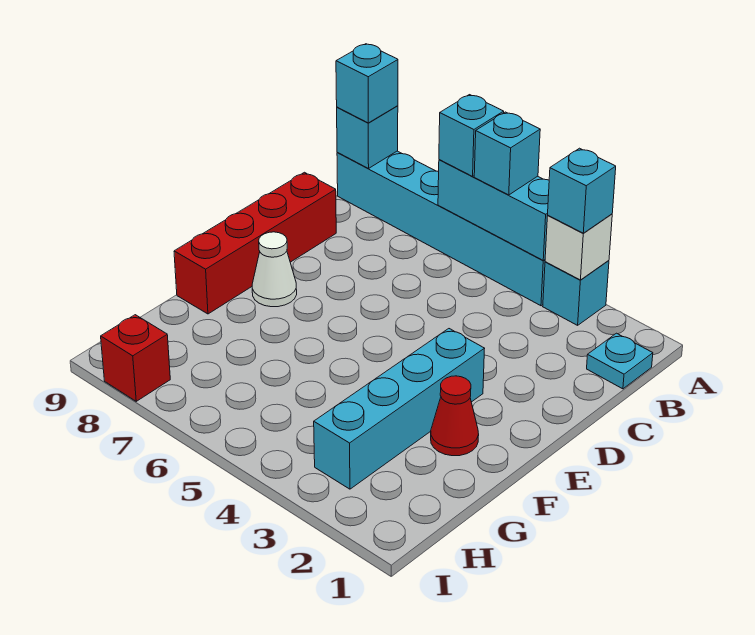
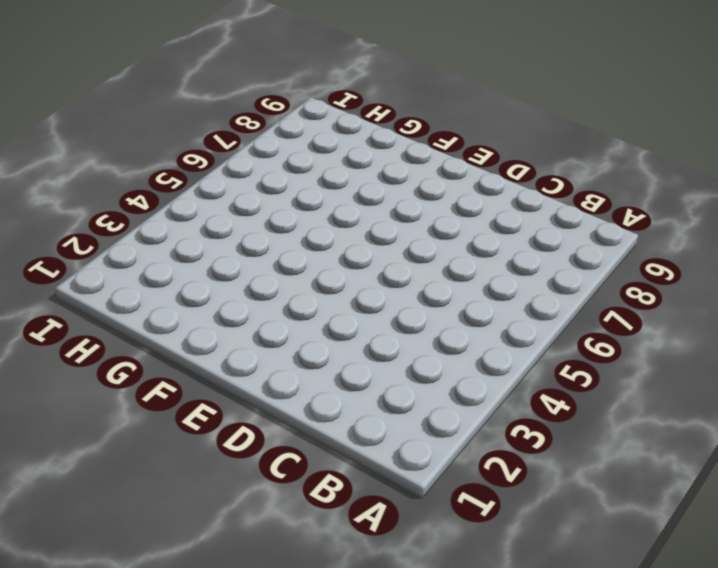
none -> cyan 1x1 brick [543,260,609,325]
none -> cyan 1x6 brick [337,151,545,306]
none -> cyan 1x1 plate [587,333,653,389]

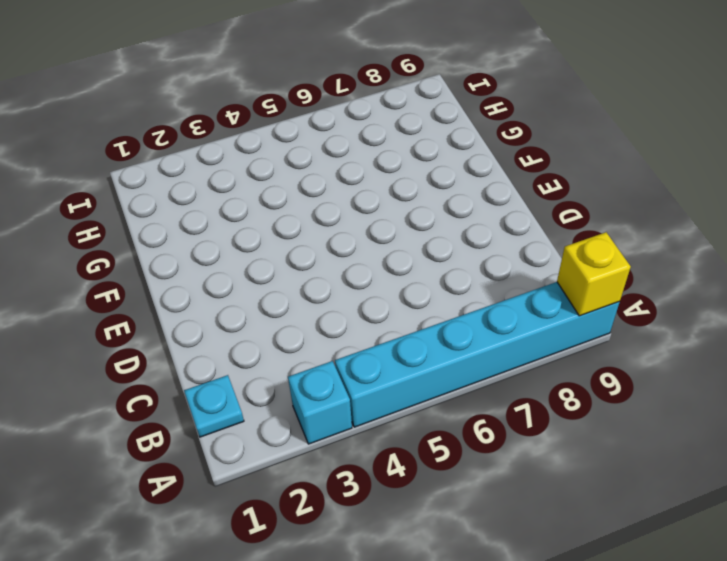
yellow 1x1 brick [557,232,631,316] -> cyan 1x1 brick [337,106,398,168]
none -> red 1x4 brick [174,172,336,314]
none -> cyan 1x4 brick [314,329,485,489]
none -> white 1x1 cone [252,232,297,307]

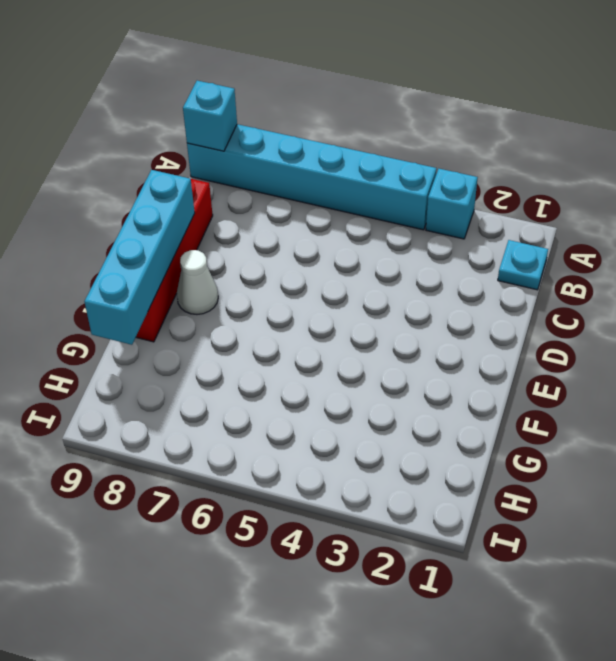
cyan 1x4 brick [84,170,195,345] -> cyan 1x4 brick moved to [314,329,485,489]
none -> red 1x1 cone [431,376,479,456]
none -> red 1x1 brick [101,315,170,401]
none -> white 1x1 brick [545,214,612,280]

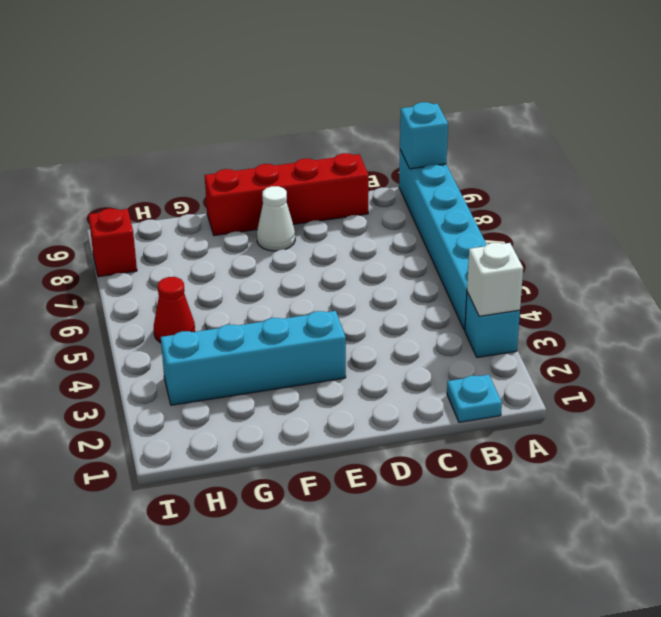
red 1x1 cone [154,277,195,343] -> red 1x1 cone moved to [431,376,479,456]
none -> cyan 1x3 brick [438,160,549,261]
none -> cyan 1x1 brick [548,148,616,233]
none -> cyan 1x1 brick [474,112,540,195]

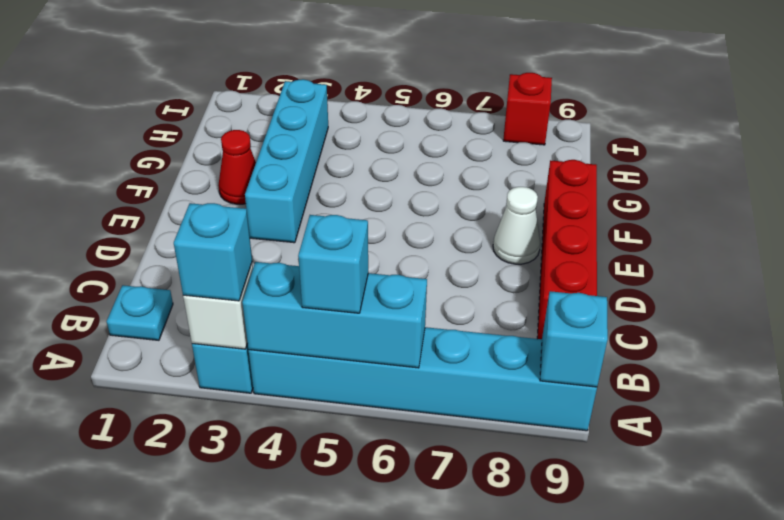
none -> cyan 1x1 brick [439,95,504,176]
none -> cyan 1x1 brick [336,44,398,123]

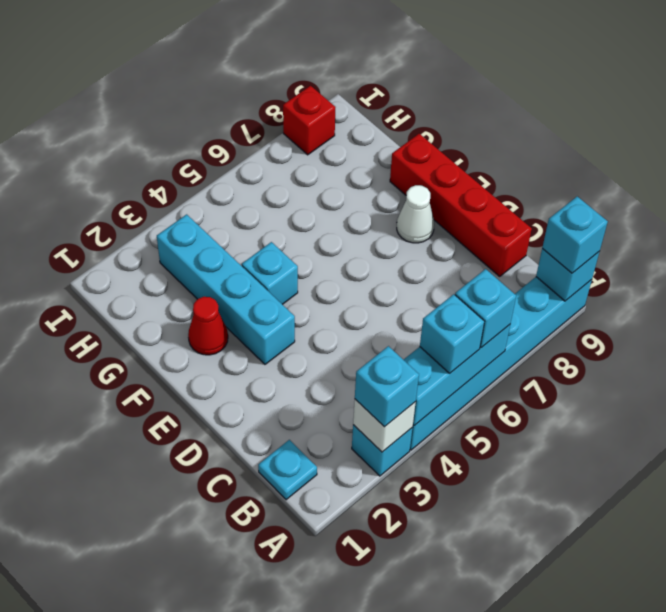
cyan 1x1 brick [242,242,298,304] -> none

